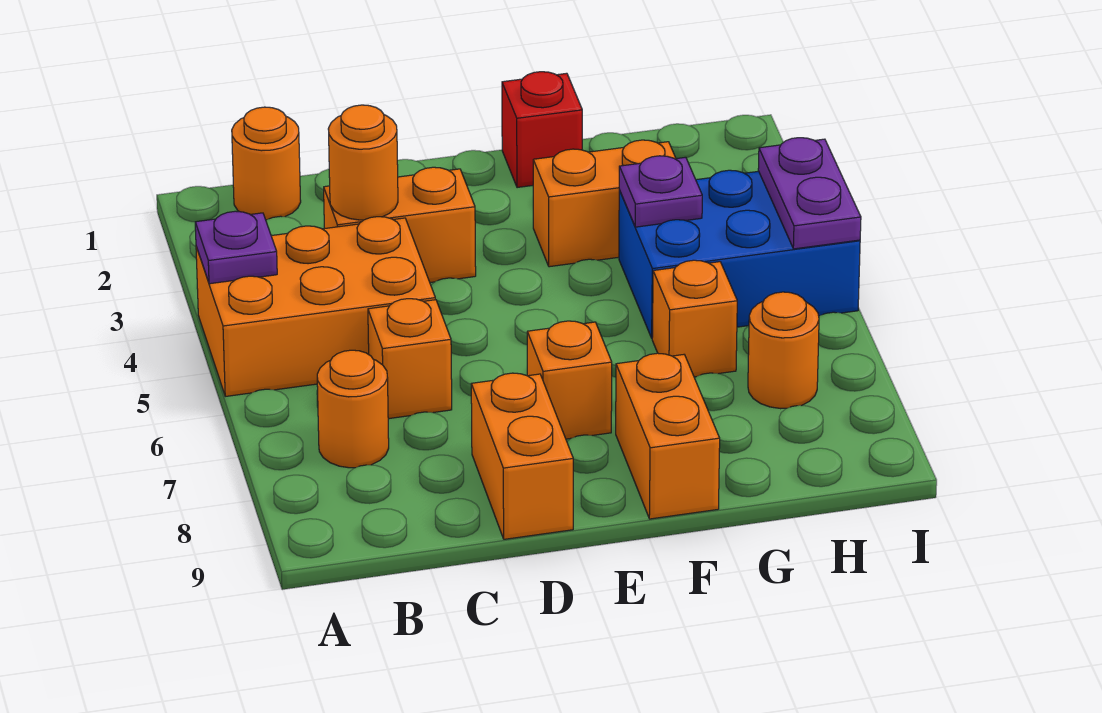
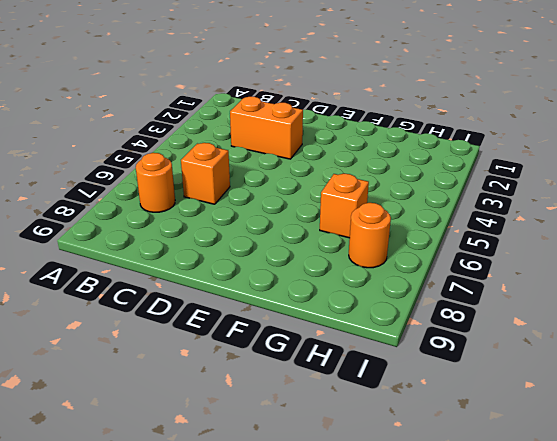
none -> orange 2x3 brick [196,217,435,396]
none -> orange 1x1 round brick [232,107,301,220]
none -> orange 1x2 brick [471,373,573,539]

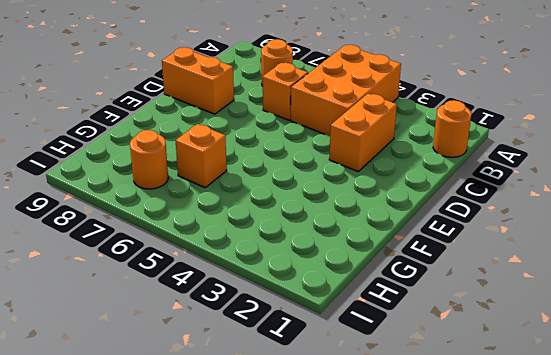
none -> orange 1x1 brick [527,321,612,439]
none -> red 1x1 brick [502,72,582,188]
none -> orange 1x2 brick [533,140,676,267]

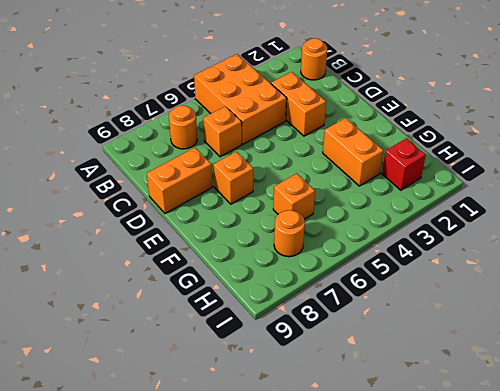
red 1x1 brick [382,138,426,190] -> red 1x1 brick moved to [502,72,582,188]
none -> orange 1x2 brick [616,353,720,519]
none -> blue 2x3 brick [619,170,860,338]
none -> purple 1x1 plate [195,211,277,284]

